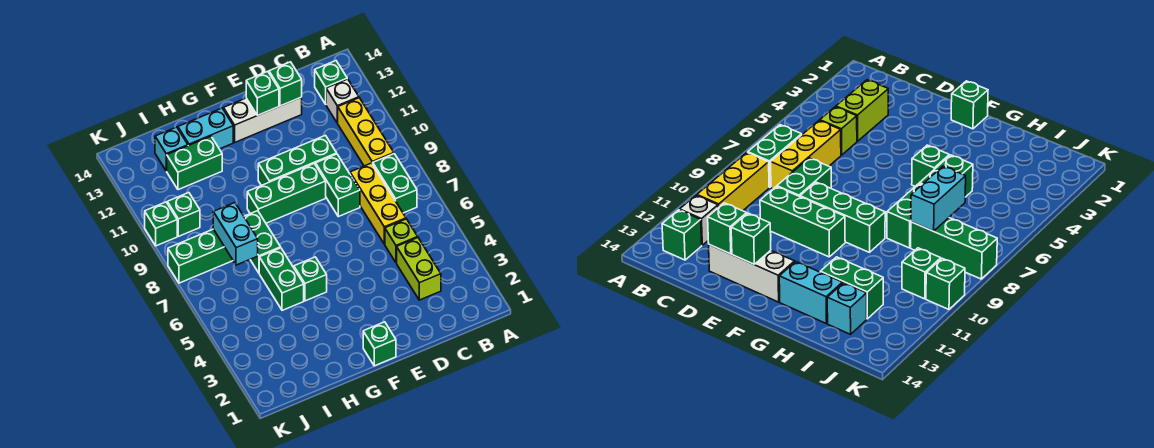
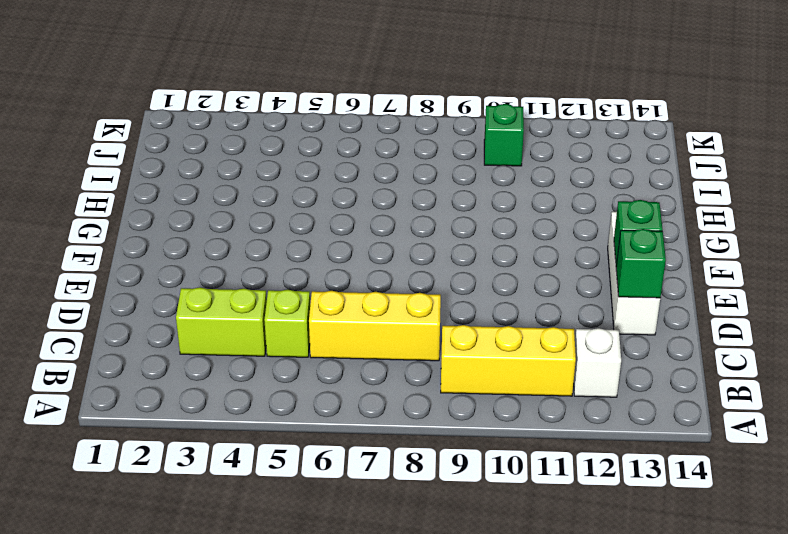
none -> green 1x2 brick [373,154,417,213]
none -> green 1x1 brick [315,61,347,104]
none -> green 1x2 brick [316,154,360,217]

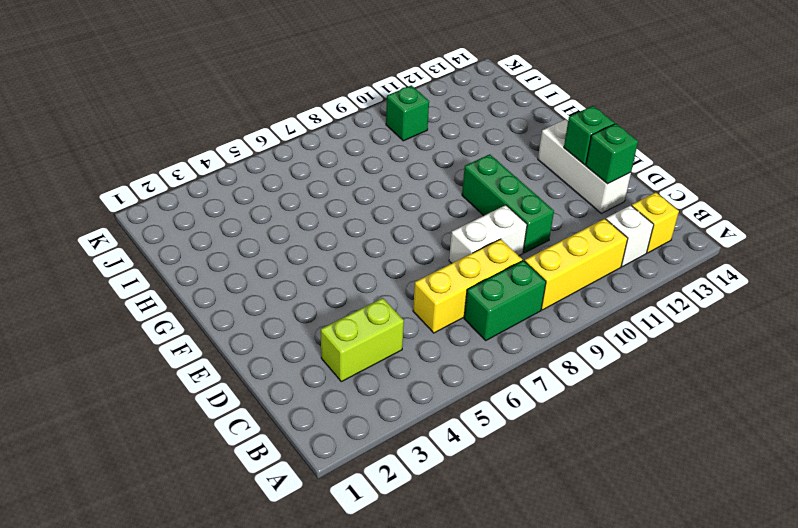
yellow 1x1 brick [632,192,679,253] -> green 1x1 brick [315,61,347,104]
white 1x2 brick [449,205,527,263] -> green 1x2 brick [316,154,360,217]
none -> lime 1x1 brick [385,219,418,263]
none -> green 1x3 brick [247,164,326,223]
none -> green 1x1 brick [363,322,396,366]

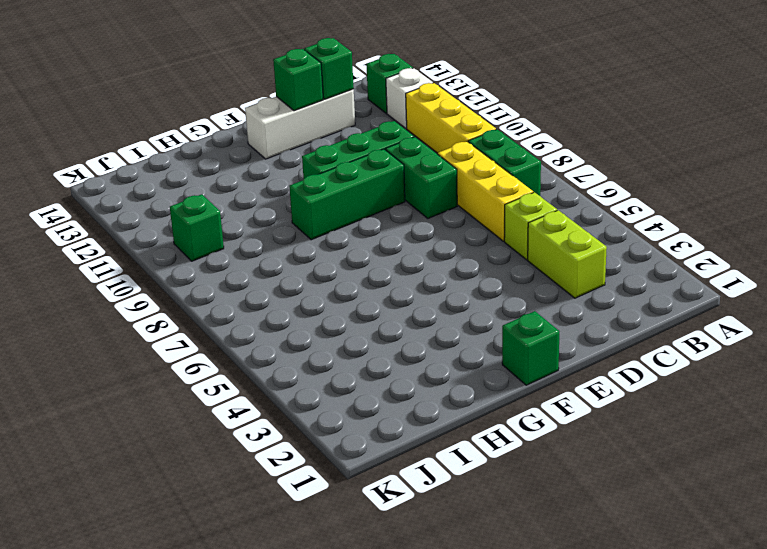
none -> green 1x1 brick [294,257,327,301]
none -> cyan 1x2 brick [178,108,233,149]
none -> green 1x2 brick [259,248,304,310]

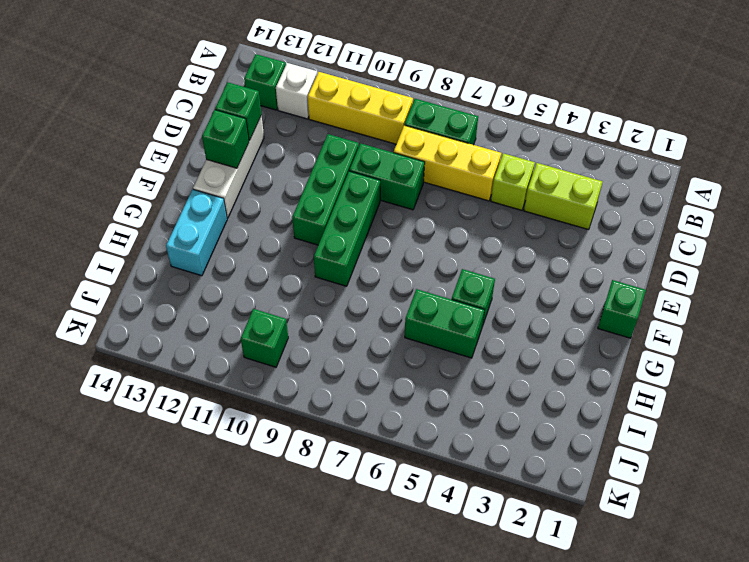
none -> green 1x2 brick [244,211,281,273]
none -> green 1x2 brick [167,136,222,190]
none -> green 1x3 brick [168,229,233,283]

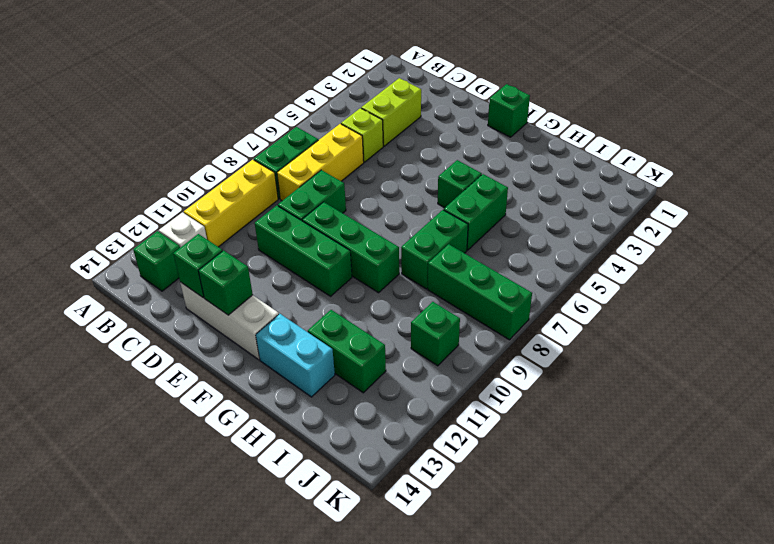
none -> cyan 1x1 brick [155,127,188,171]
none -> green 1x1 brick [145,202,177,246]
none -> cyan 1x2 brick [213,203,258,265]

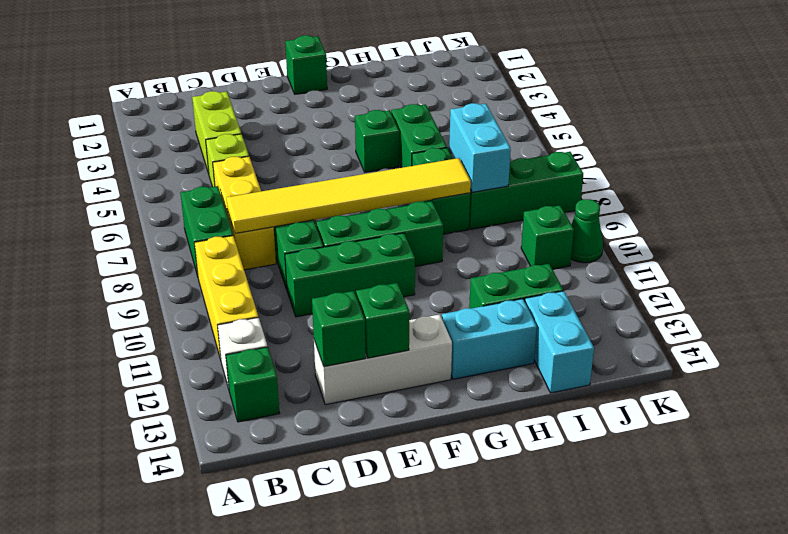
yellow 1x6 tile [227,158,471,234] -> none
cyan 1x2 brick [525,291,594,393] -> cyan 1x1 brick [155,127,188,171]
green 1x1 cone [571,199,603,263] -> green 1x1 brick [145,202,177,246]

